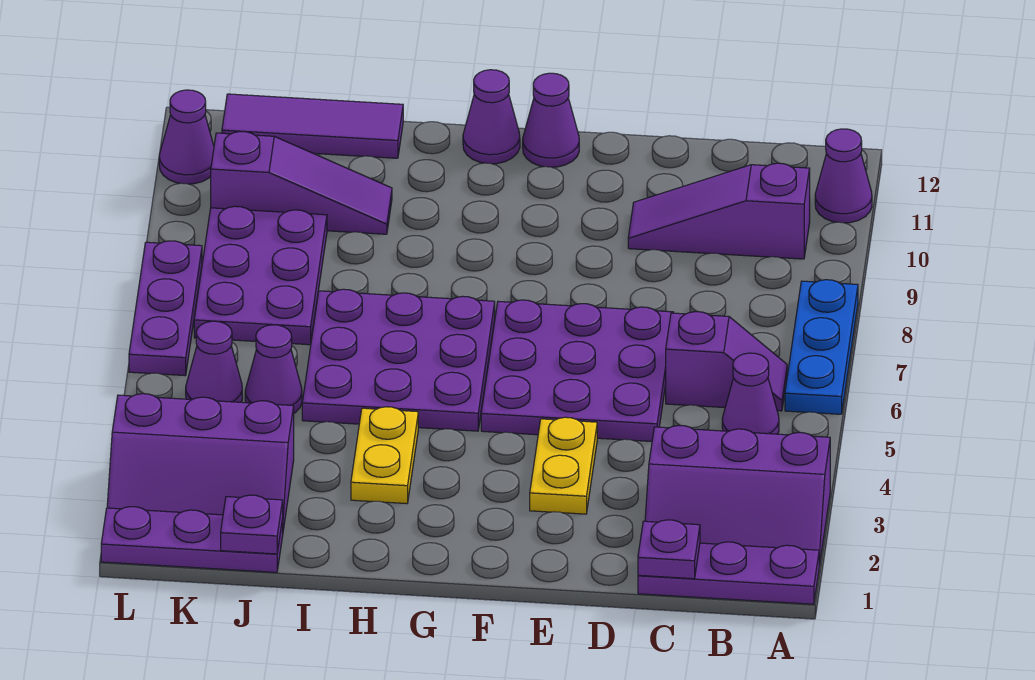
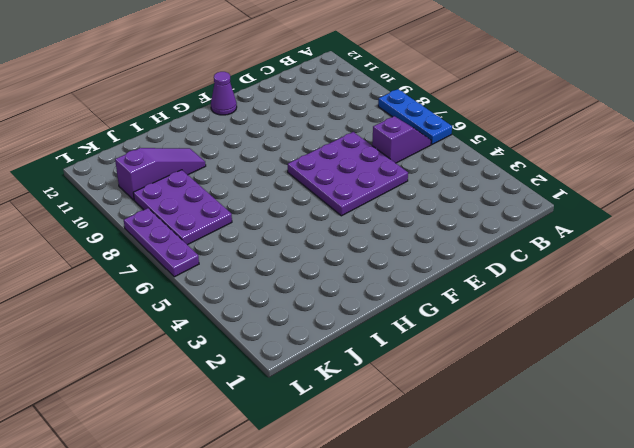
none -> purple 1x3 plate [638,542,819,604]
none -> purple 2x3 slope [645,425,830,566]
none -> purple 1x1 cone [815,129,872,223]

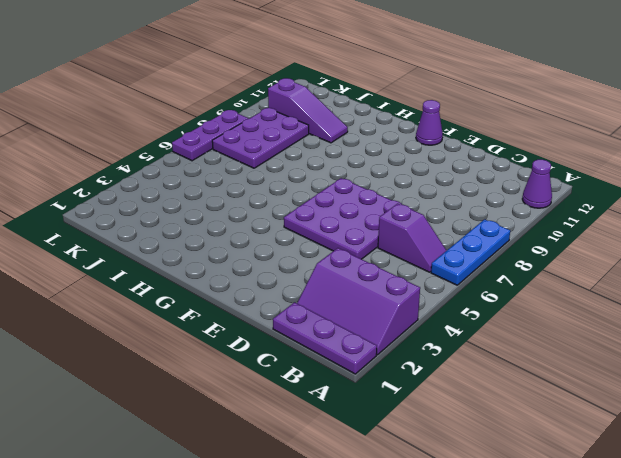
none -> purple 1x1 cone [722,353,779,434]
none -> purple 1x3 slope [628,163,810,259]
none -> yellow 1x2 plate [530,417,597,514]

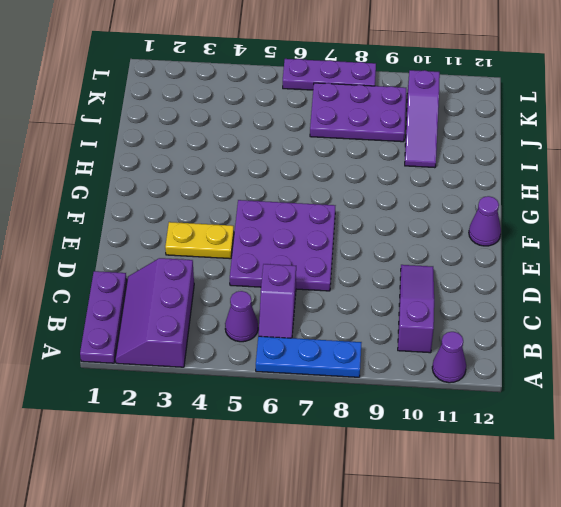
none -> purple 3x3 plate [302,289,495,431]
none -> purple 1x1 cone [463,70,520,164]
none -> yellow 1x2 plate [351,407,418,504]

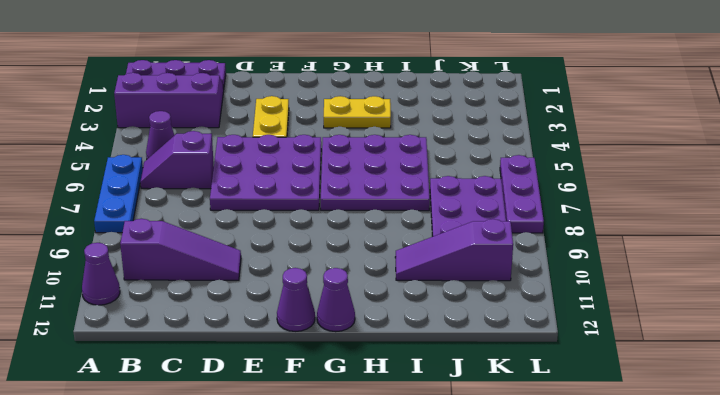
yellow 1x2 plate [324,96,391,128] -> yellow 1x2 plate turned to [351,407,418,504]
none -> purple 1x3 tile [222,94,403,158]
none -> purple 1x3 plate [101,507,283,572]
none -> purple 2x3 slope [107,394,294,530]

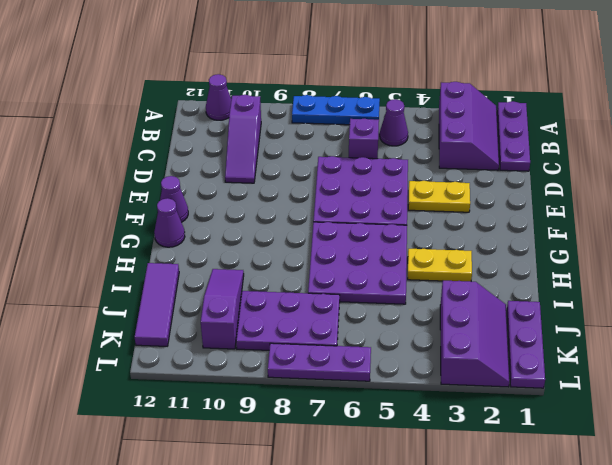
none -> purple 1x1 cone [245,325,302,413]
none -> purple 1x1 cone [186,321,242,402]
none -> purple 1x1 cone [159,90,214,184]

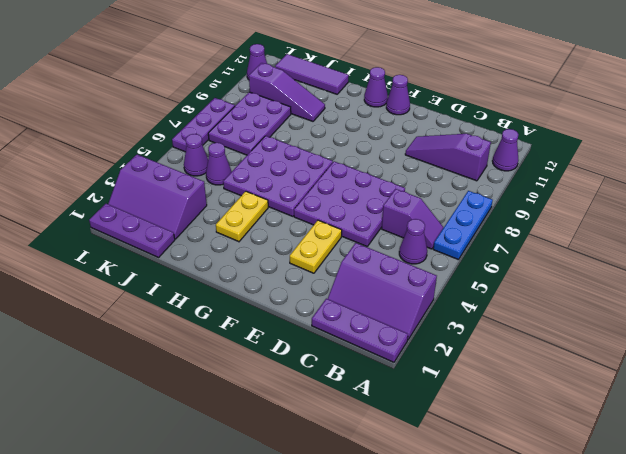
none -> purple 1x1 plate [638,520,700,579]
none -> purple 1x1 plate [221,495,283,554]

